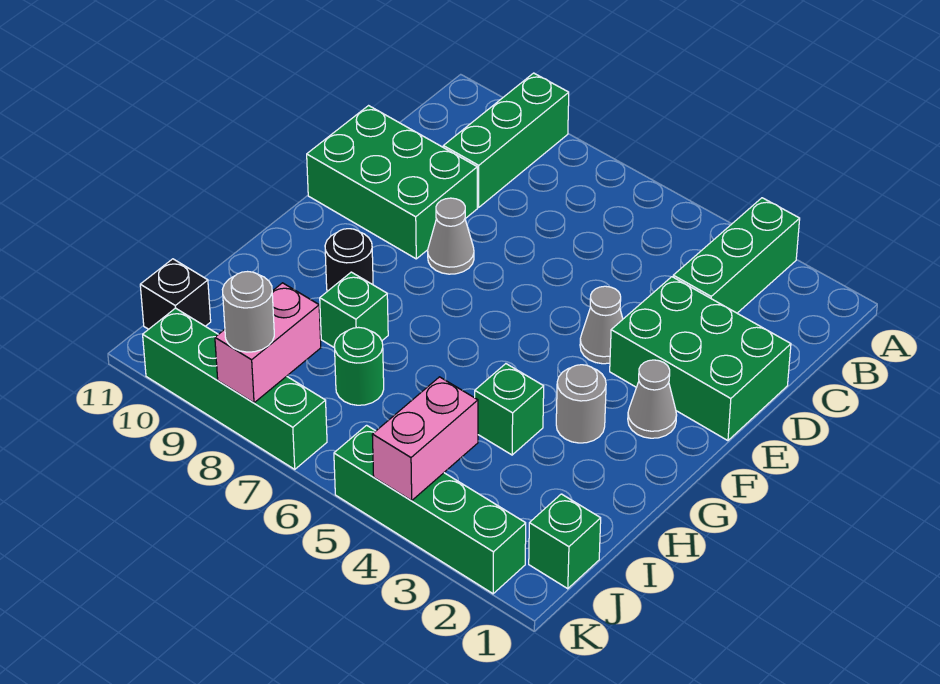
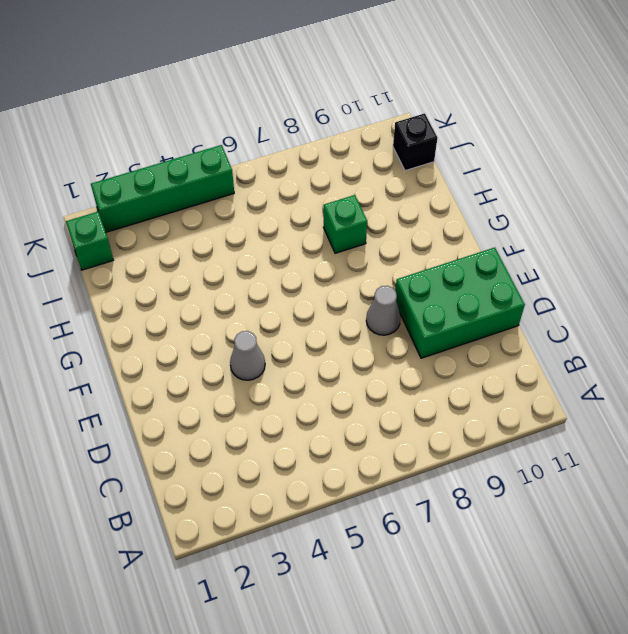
none -> green 1x3 brick [673,198,800,313]
none -> green 1x3 brick [443,73,569,207]
none -> green 2x3 brick [610,277,791,441]

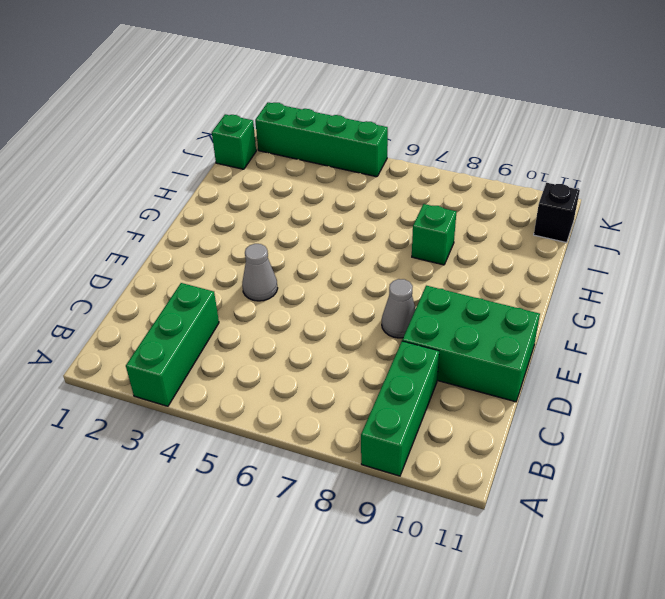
none -> green 2x3 brick [610,277,791,441]
none -> grey 1x1 cone [628,360,677,438]
none -> grey 1x1 round brick [556,365,606,443]

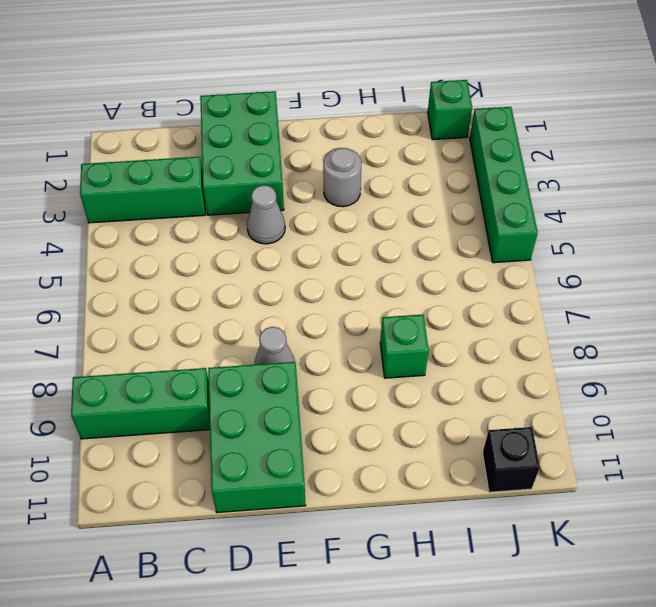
none -> grey 1x1 cone [628,360,677,438]
none -> black 1x1 round brick [325,229,373,291]
none -> green 1x1 brick [475,364,544,455]

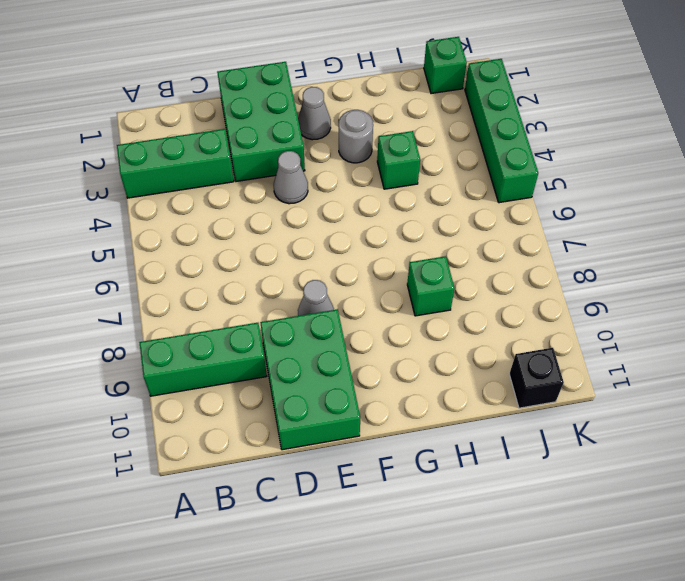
none -> black 1x1 round brick [325,229,373,291]
none -> green 1x1 round brick [334,327,384,405]
none -> green 1x4 brick [143,308,327,469]

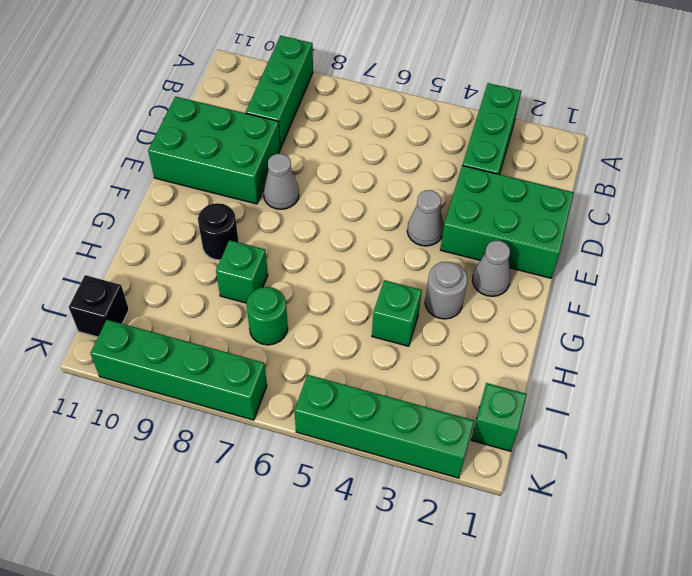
none -> pink 1x2 brick [372,377,478,500]
none -> pink 1x2 brick [215,283,321,403]
none -> grey 1x1 round brick [222,272,274,352]

